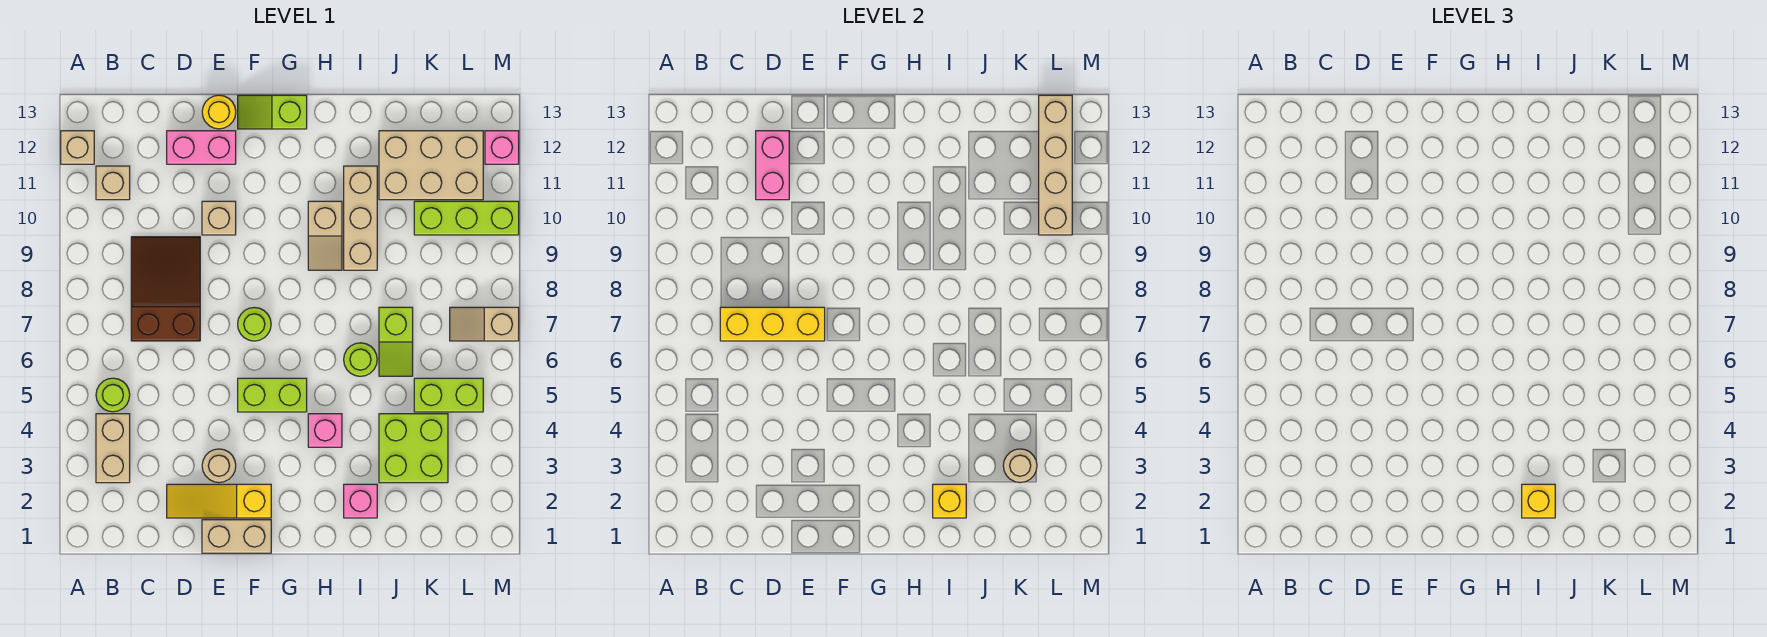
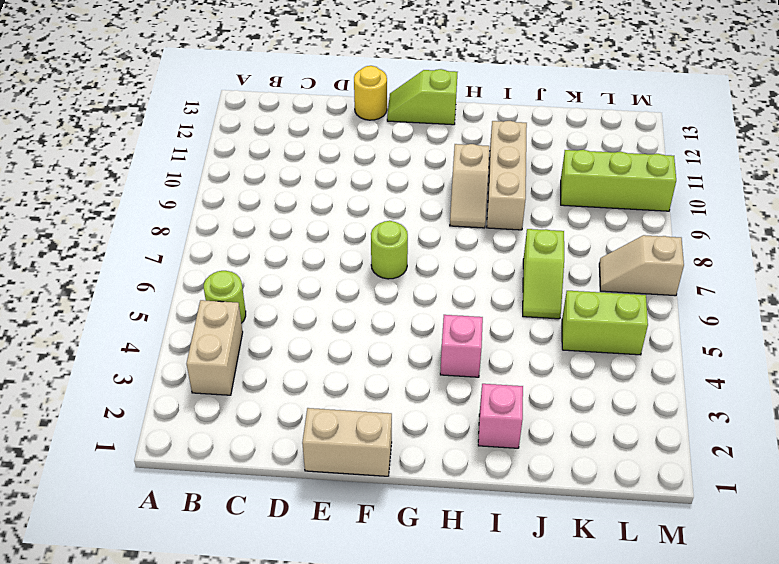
none -> tan 1x1 brick [61,131,94,164]
none -> tan 1x1 brick [96,166,130,200]
none -> brown 2x3 slope [131,237,200,341]
none -> yellow 1x3 slope [167,484,271,518]

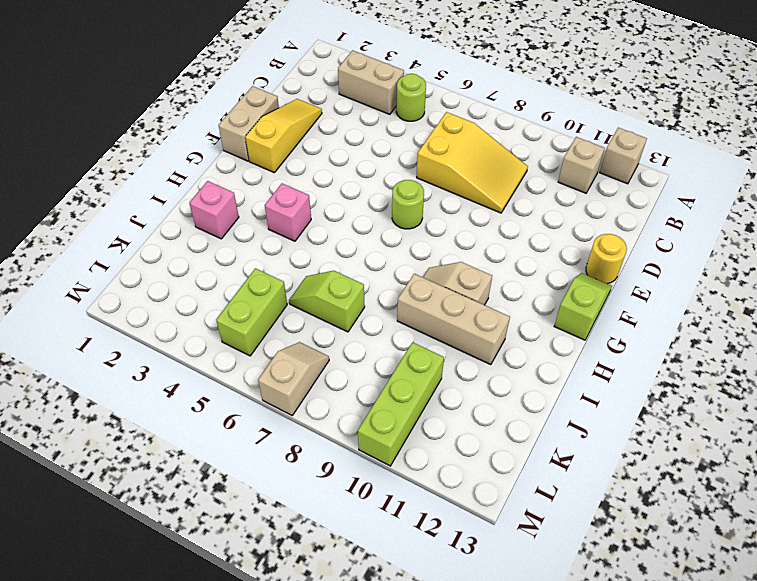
yellow 2x3 slope [417,112,528,213] -> brown 2x3 slope [131,237,200,341]
none -> pink 1x2 brick [167,131,236,164]
none -> tan 1x1 round brick [202,449,236,483]
none -> tan 1x1 brick [202,201,236,235]
none -> lime 1x2 brick [238,378,307,412]

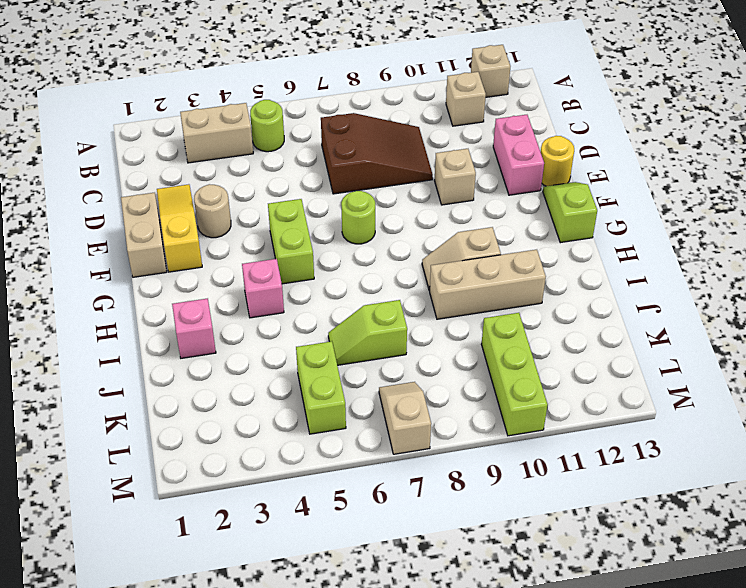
none -> lime 1x1 round brick [344,343,377,376]
none -> lime 2x2 brick [379,414,448,483]
none -> tan 2x3 brick [379,131,483,200]
none -> pink 1x1 brick [485,131,519,164]

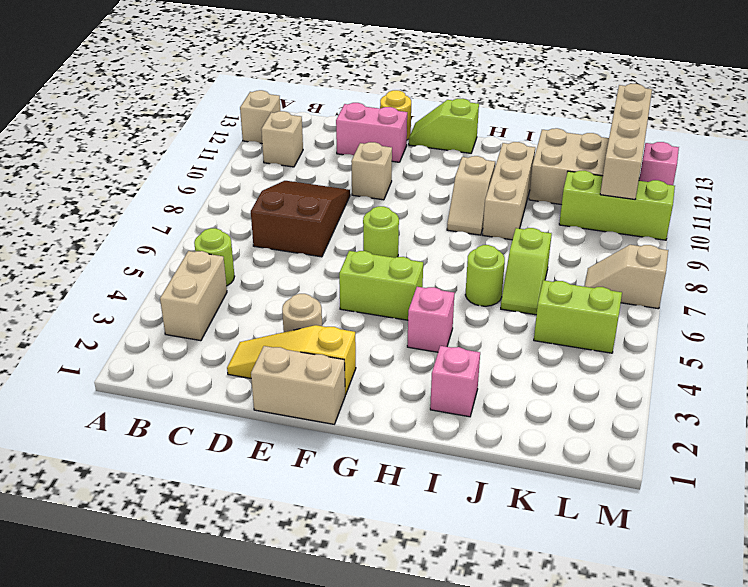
none -> lime 2x2 brick [379,414,448,483]
none -> yellow 1x3 brick [720,307,825,341]
none -> pink 1x2 brick [756,131,789,200]
none -> yellow 1x1 brick [933,484,966,518]

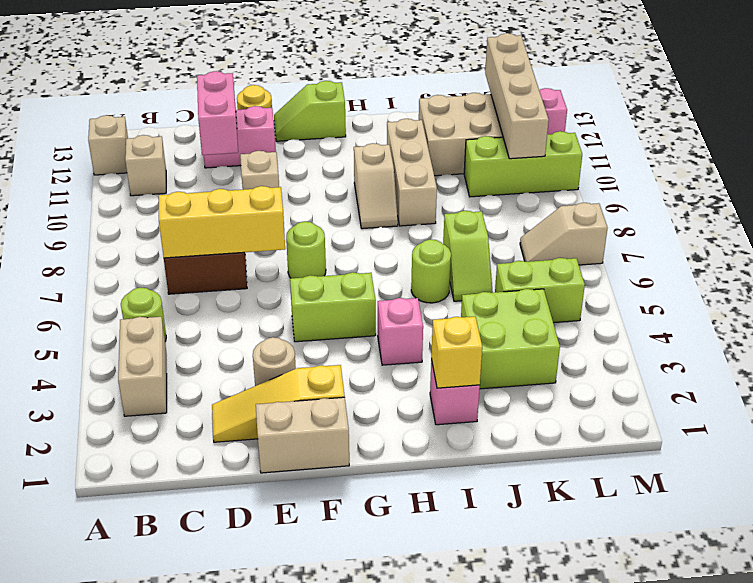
none -> tan 1x1 round brick [1003,449,1037,483]
none -> yellow 1x1 brick [1522,484,1555,518]

